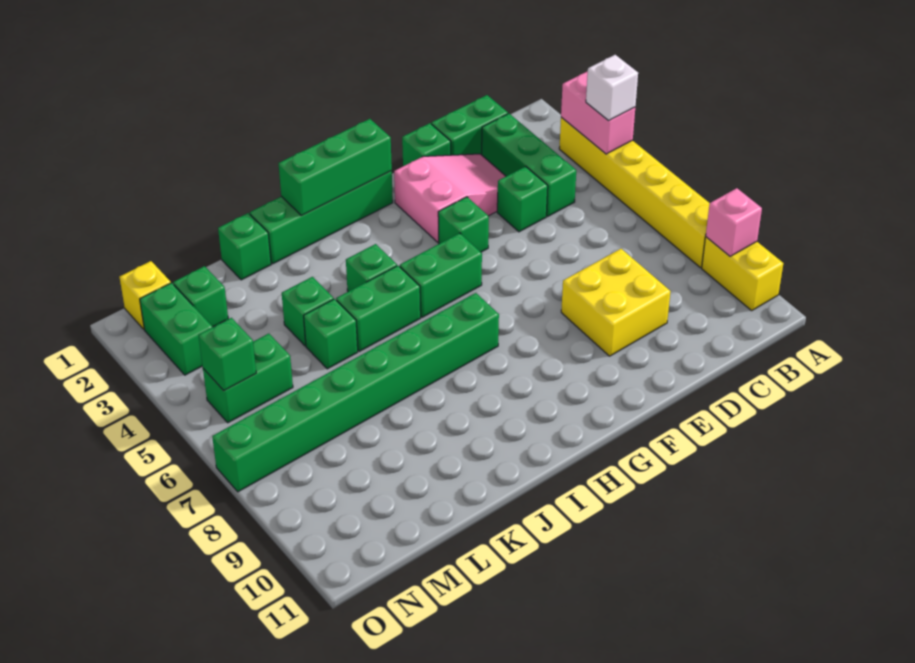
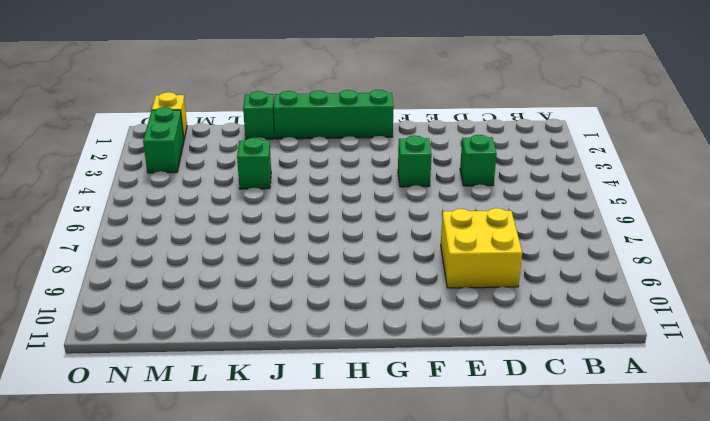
none -> yellow 1x6 brick [559,117,710,268]
none -> yellow 1x2 brick [702,237,783,311]
none -> green 1x2 brick [431,95,508,155]

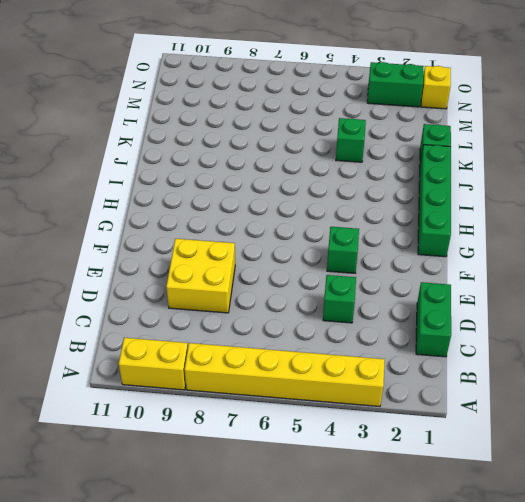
none -> green 1x3 brick [482,114,576,216]
none -> pink 2x3 slope [394,154,506,242]
none -> green 1x1 brick [402,123,451,166]

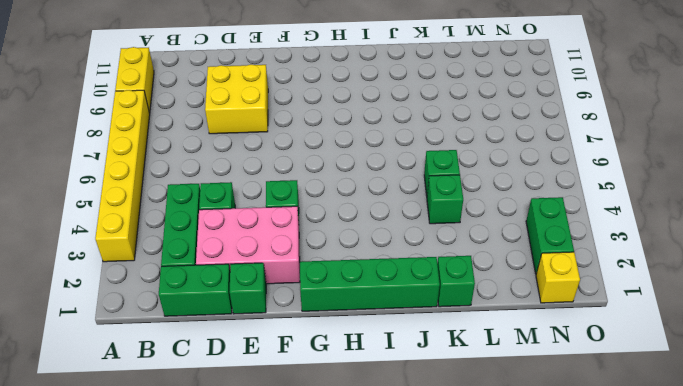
pink 2x3 brick [196,206,300,284] -> pink 2x3 slope [394,154,506,242]
none -> green 1x2 brick [400,233,482,317]
none -> green 1x8 brick [212,293,499,492]
none -> green 1x1 brick [346,244,397,292]

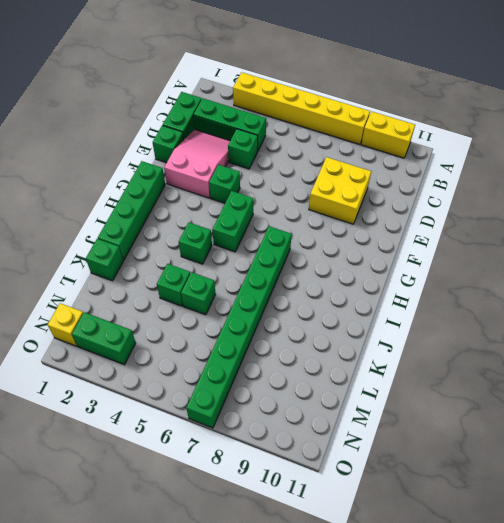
none -> green 1x2 brick [336,266,421,351]
none -> green 1x1 brick [173,266,228,327]
none -> green 1x2 brick [203,334,293,423]

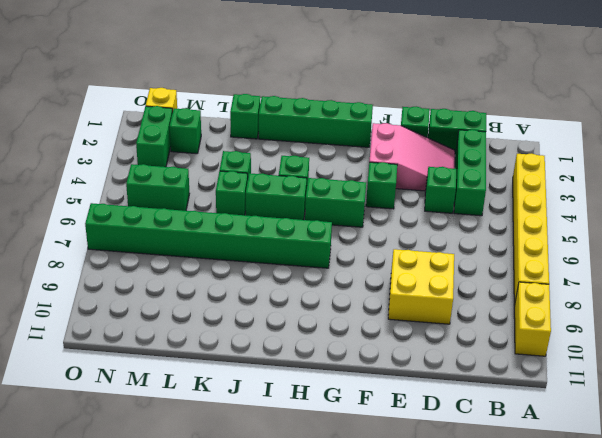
none -> pink 1x2 brick [561,71,635,154]
none -> pink 1x1 brick [706,188,762,256]
none -> green 1x3 brick [278,119,392,216]

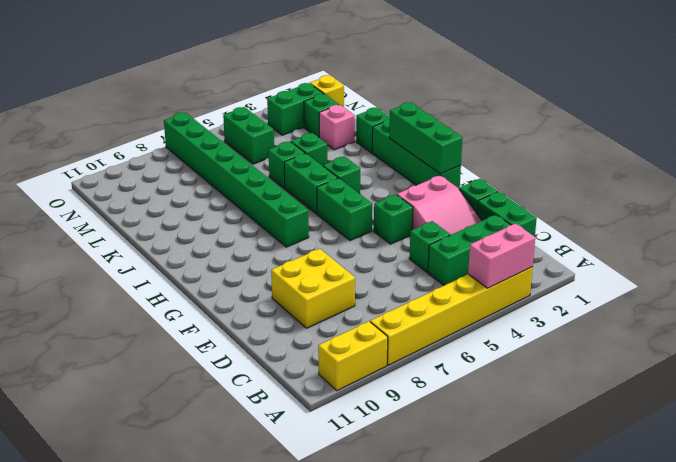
pink 1x1 brick [319,105,355,150] -> pink 1x1 brick moved to [706,188,762,256]
none -> green 1x1 brick [198,318,256,391]
none -> white 1x1 brick [586,55,638,121]

